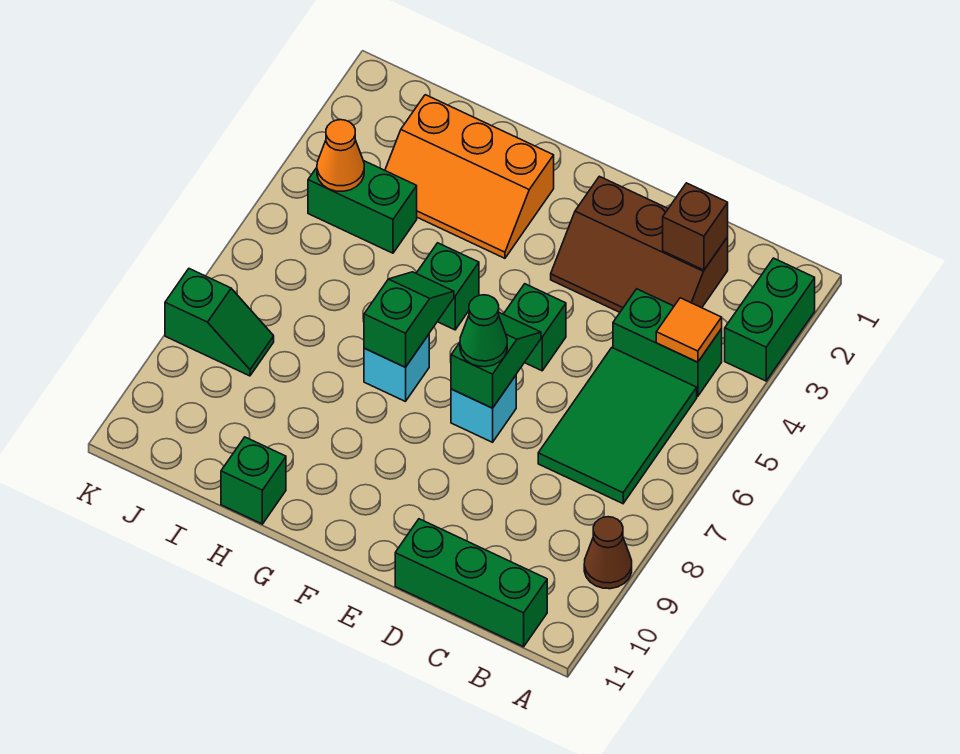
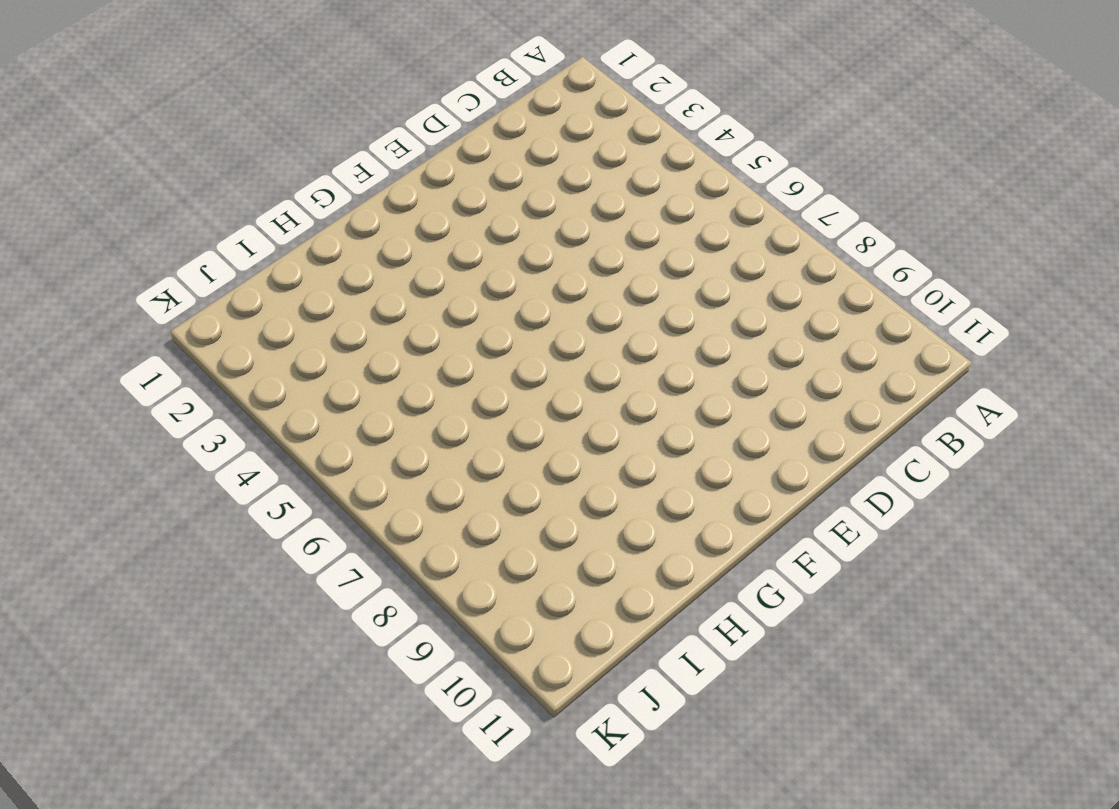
none -> green 1x2 brick [725,258,815,381]
none -> brown 1x1 cone [584,517,632,589]
none -> green 1x2 brick [613,289,722,396]

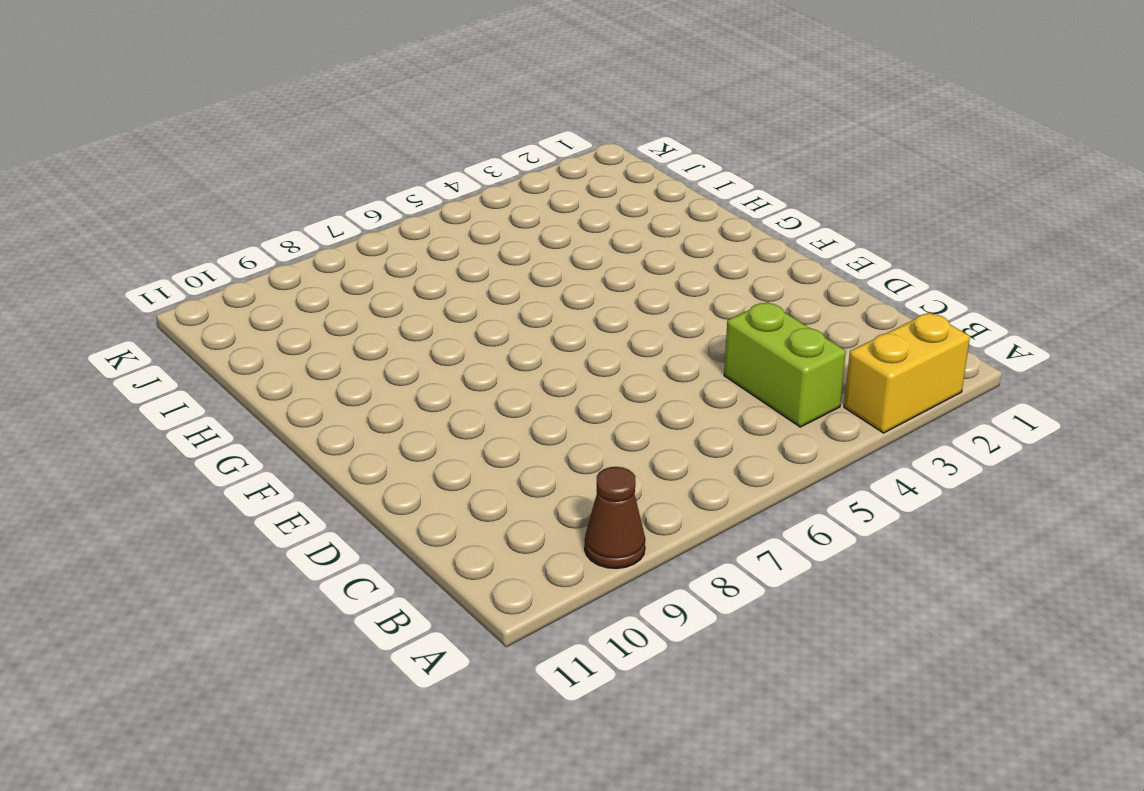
yellow 1x2 brick [844,312,970,433] -> green 1x2 brick [725,258,815,381]
lime 1x2 brick [724,302,846,427] -> green 1x2 brick [613,289,722,396]
none -> green 2x3 tile [538,348,697,504]
none -> green 1x3 brick [395,519,547,647]
none -> brown 2x3 slope [551,176,728,312]

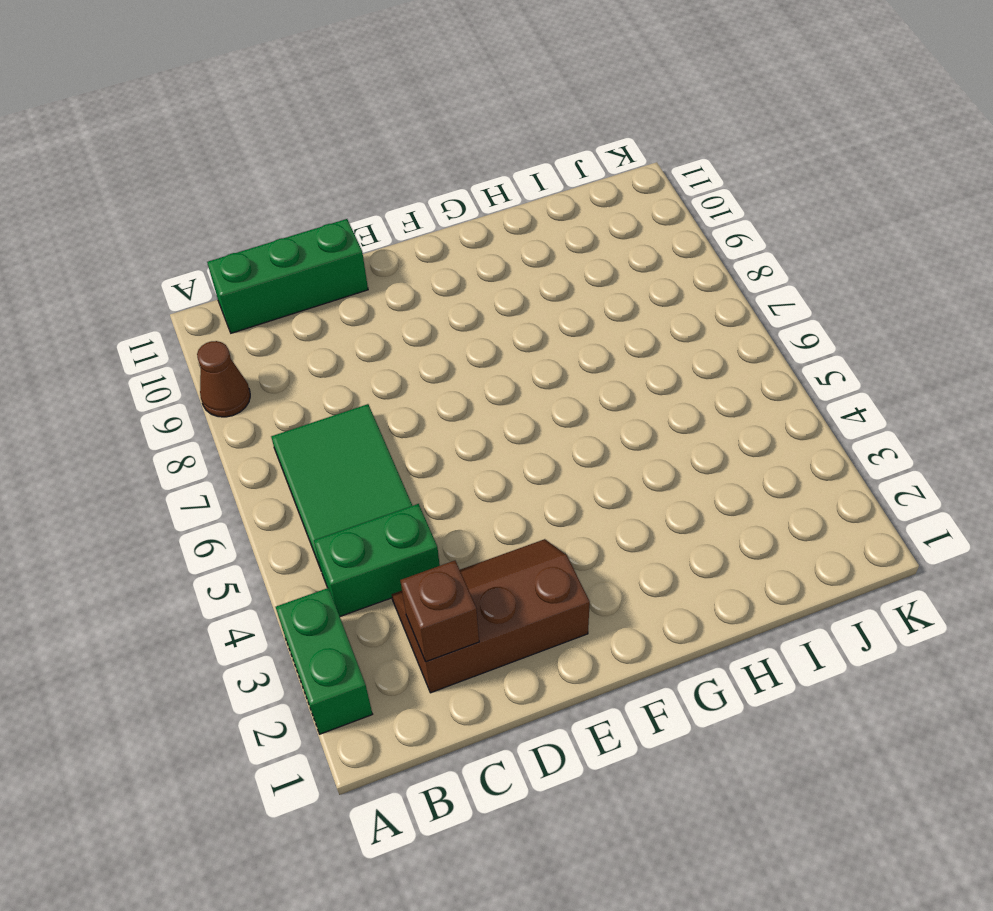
none -> green 1x1 brick [504,284,566,371]
none -> cyan 1x1 brick [451,375,516,442]
none -> orange 2x3 slope [385,95,554,258]

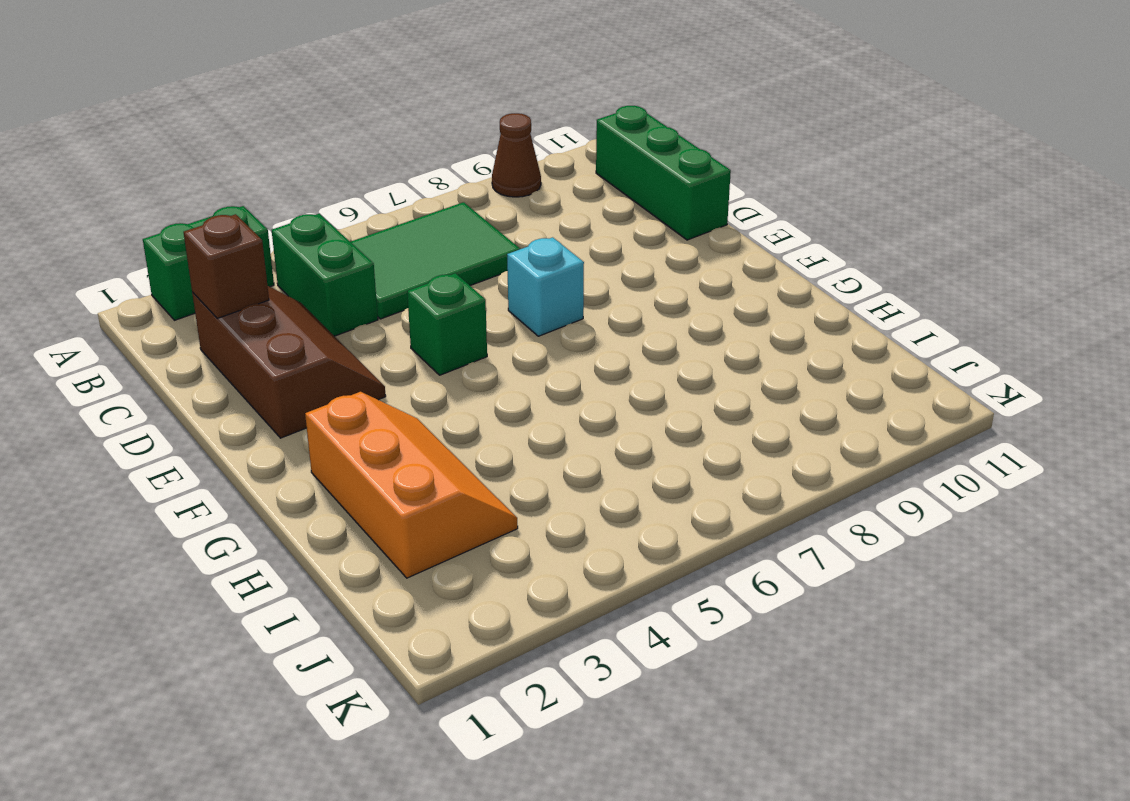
none -> green 1x1 brick [416,243,479,330]
none -> cyan 1x1 brick [364,334,429,402]
none -> green 1x1 brick [221,437,286,524]

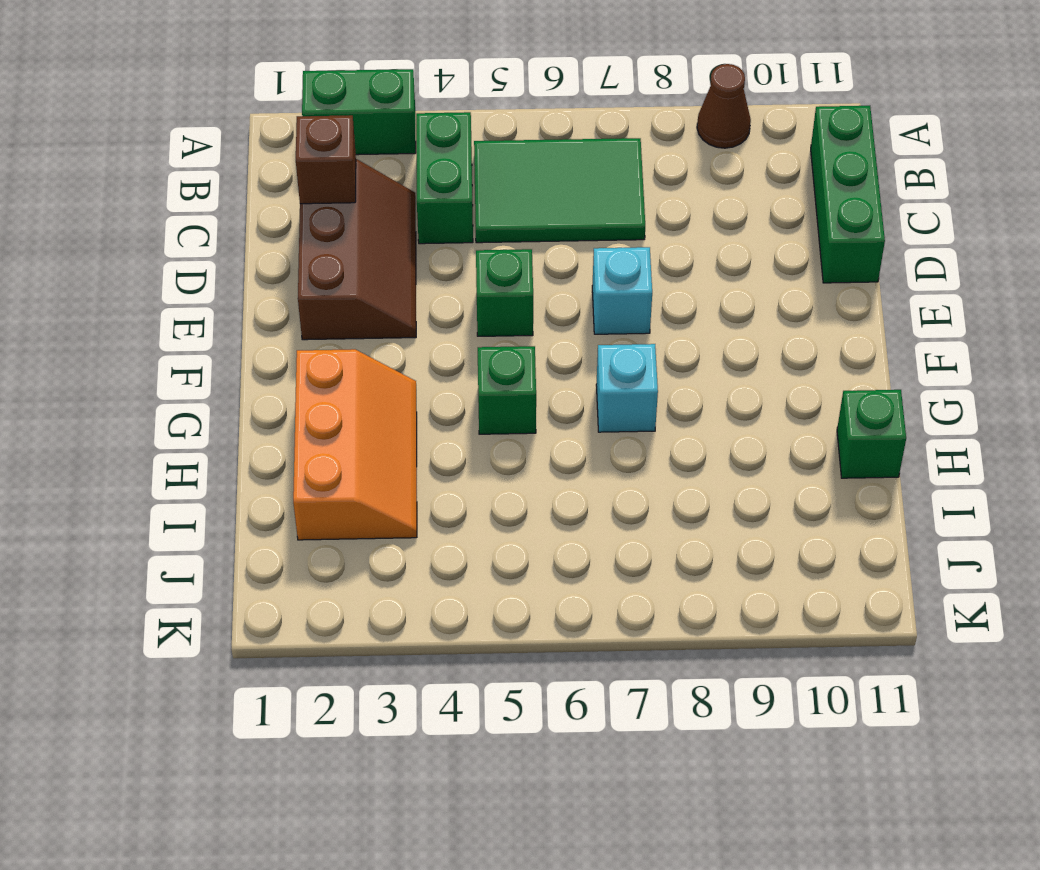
none -> green 1x2 brick [308,161,417,253]
none -> green 1x2 slope [165,269,274,376]
none -> orange 1x1 tile [656,298,722,362]

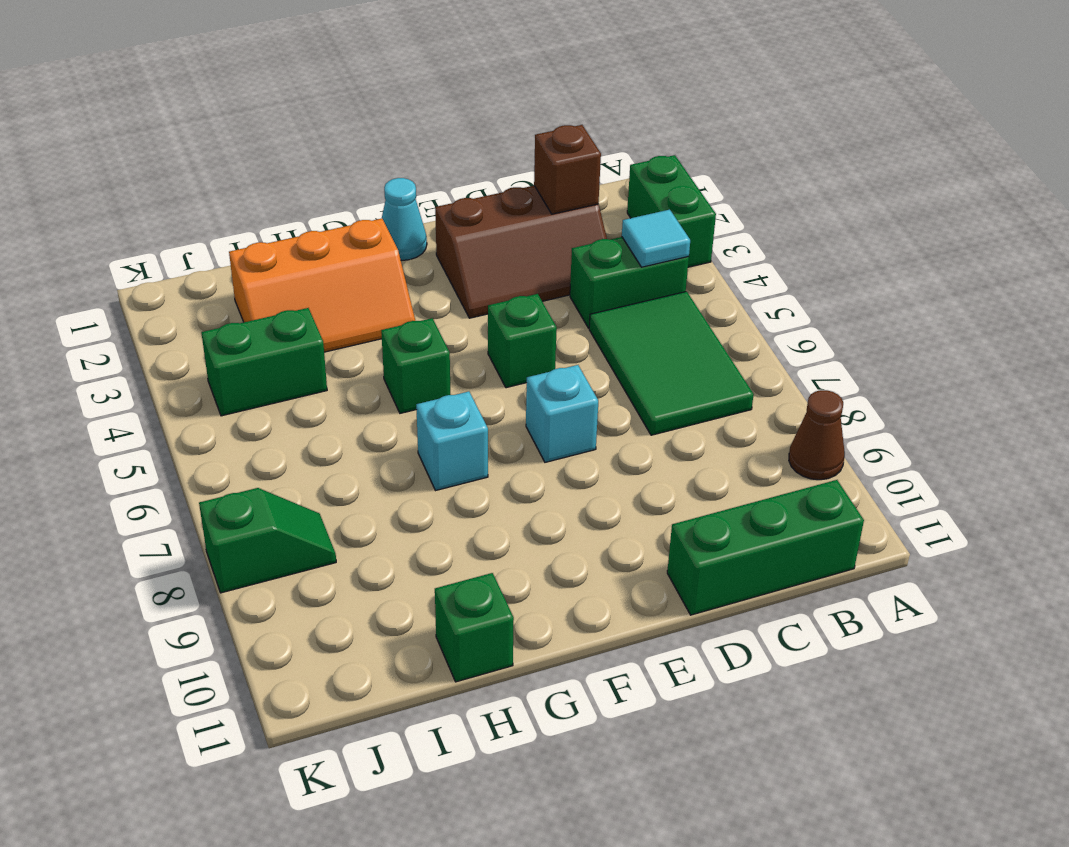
cyan 1x1 tile [622,210,690,267] -> orange 1x1 tile [656,298,722,362]
cyan 1x1 cone [382,178,427,260] -> none
none -> green 1x2 slope [451,313,541,408]
none -> green 1x2 slope [364,272,454,367]
none -> orange 1x1 cone [317,120,364,191]

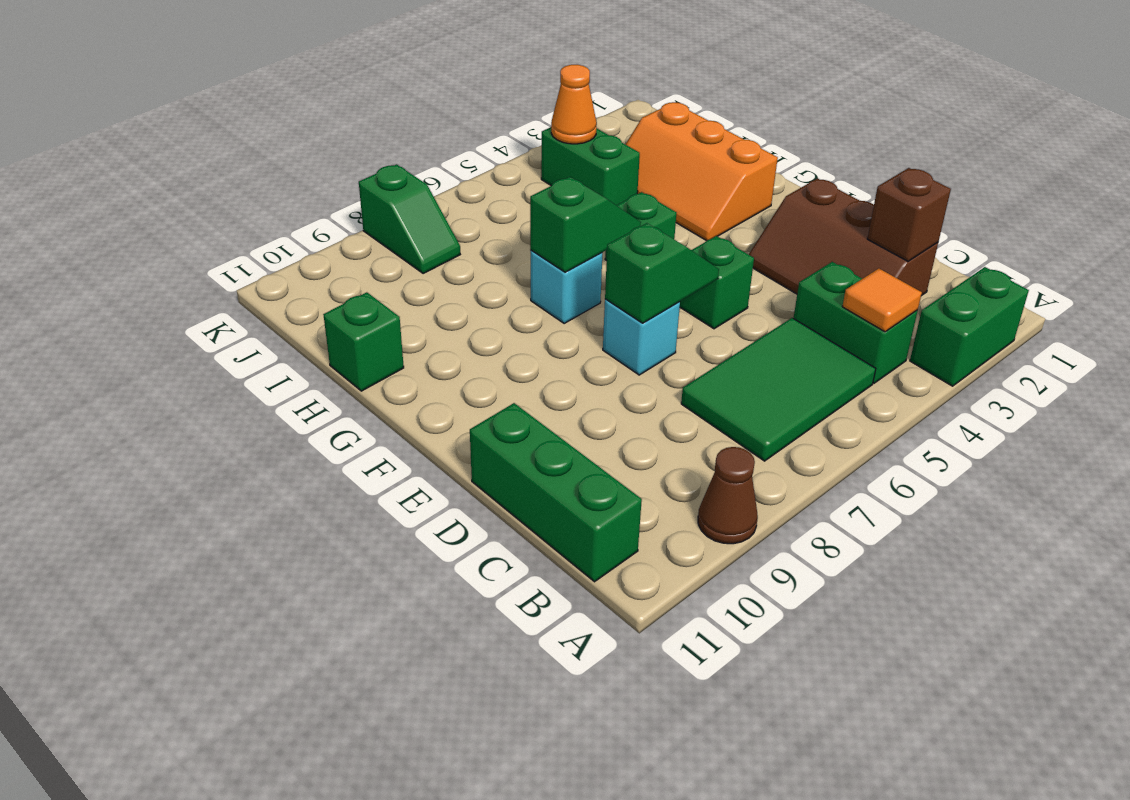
none -> green 1x1 cone [460,295,507,367]

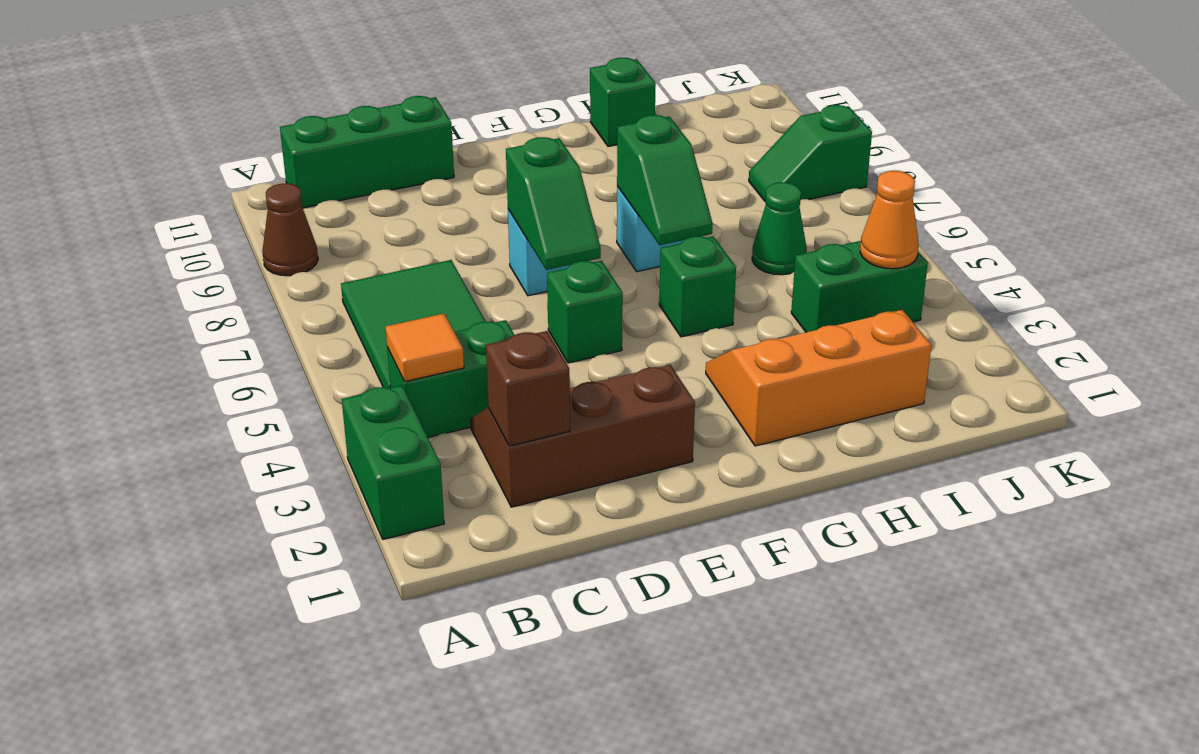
green 1x1 cone [752,182,807,275] -> green 1x1 cone moved to [460,295,507,367]

